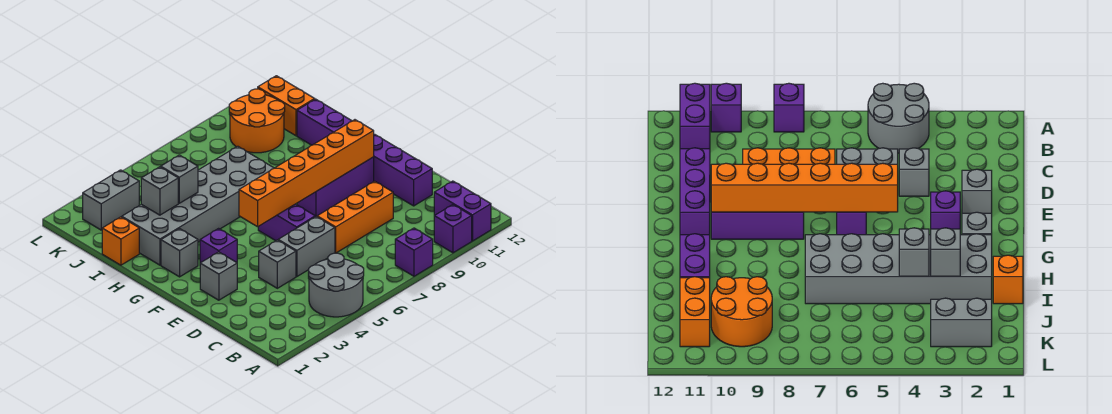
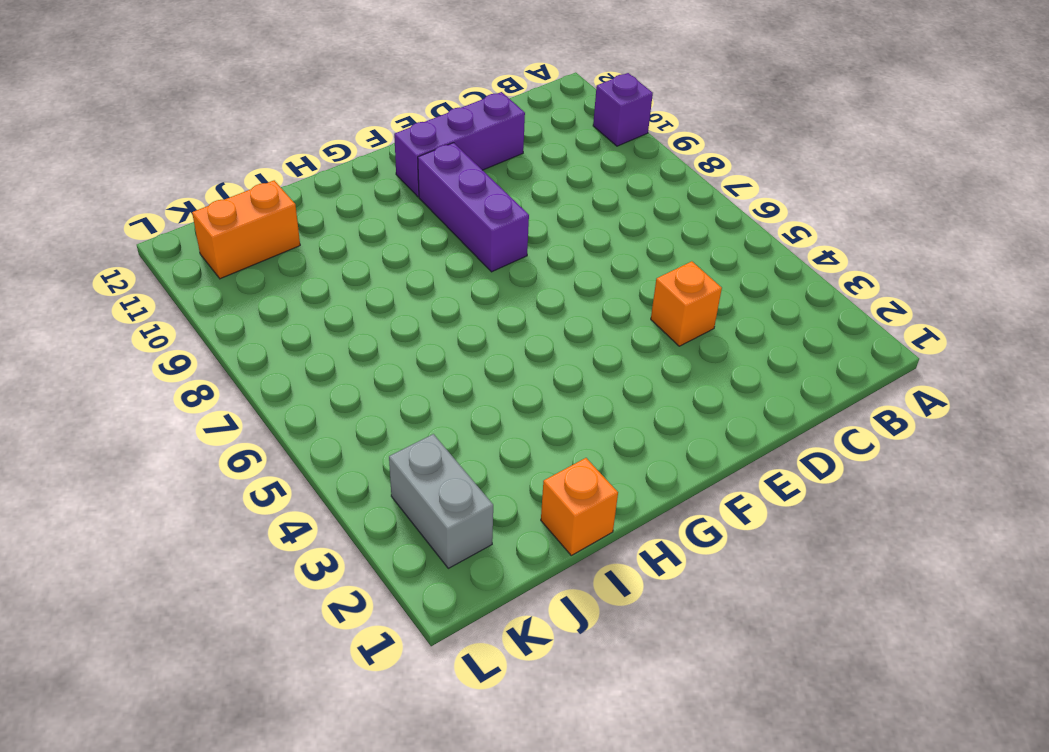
orange 1x1 brick [651,261,722,346] -> grey 1x1 brick [259,240,296,288]
none -> grey 2x2 round brick [308,253,364,317]
none -> purple 1x1 brick [395,228,433,276]
none -> purple 1x2 brick [434,181,491,241]

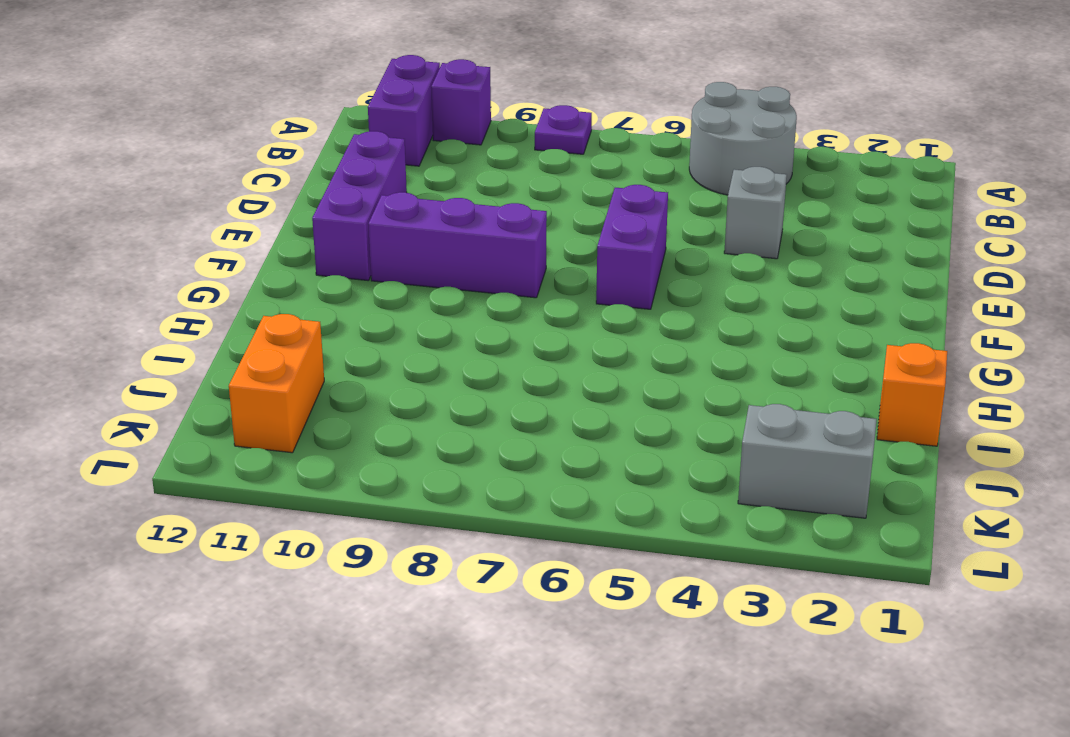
purple 1x1 plate [535,105,592,154] -> purple 1x1 brick [395,228,433,276]
none -> grey 1x2 brick [278,217,335,277]
none -> orange 1x3 brick [317,181,393,253]
none -> grey 1x1 brick [200,252,237,300]

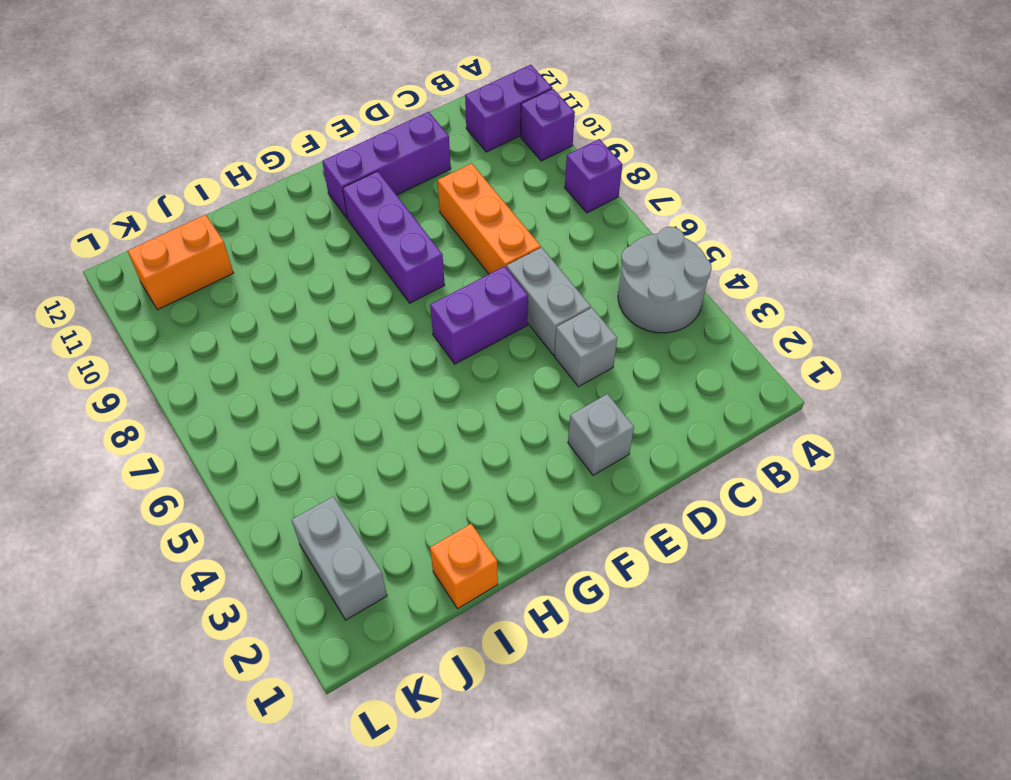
none -> purple 1x1 brick [200,229,237,263]
none -> grey 1x1 brick [161,229,198,277]
none -> grey 2x6 brick [122,146,274,265]

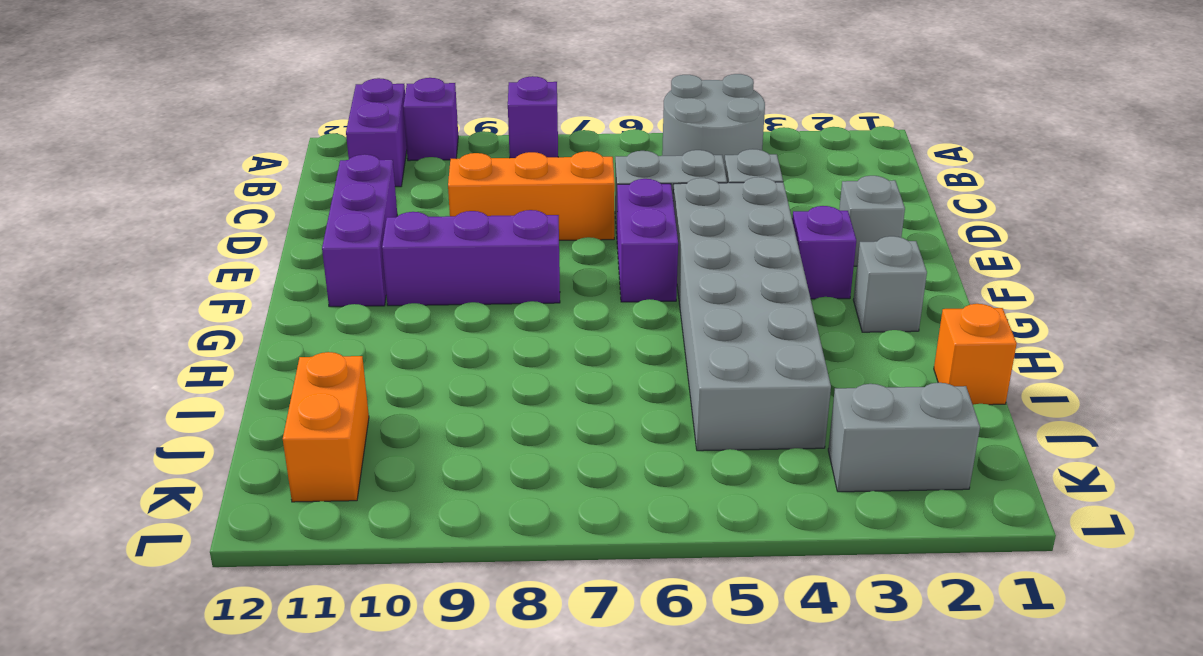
grey 2x6 brick [673,177,831,451] -> grey 2x6 brick turned to [122,146,274,265]
none -> purple 1x2 brick [297,99,351,145]
none -> orange 2x2 round brick [229,89,285,153]
none -> orange 1x6 brick [239,120,374,227]

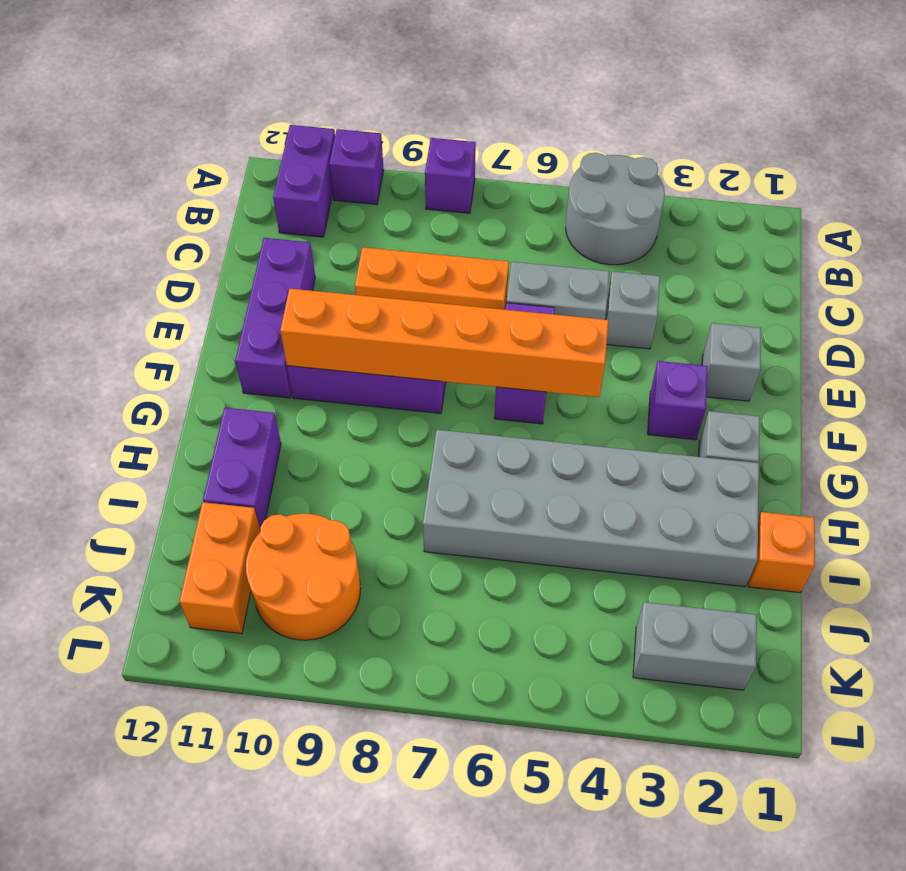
none -> grey 1x1 brick [141,167,178,215]
none -> grey 1x1 brick [161,155,198,203]

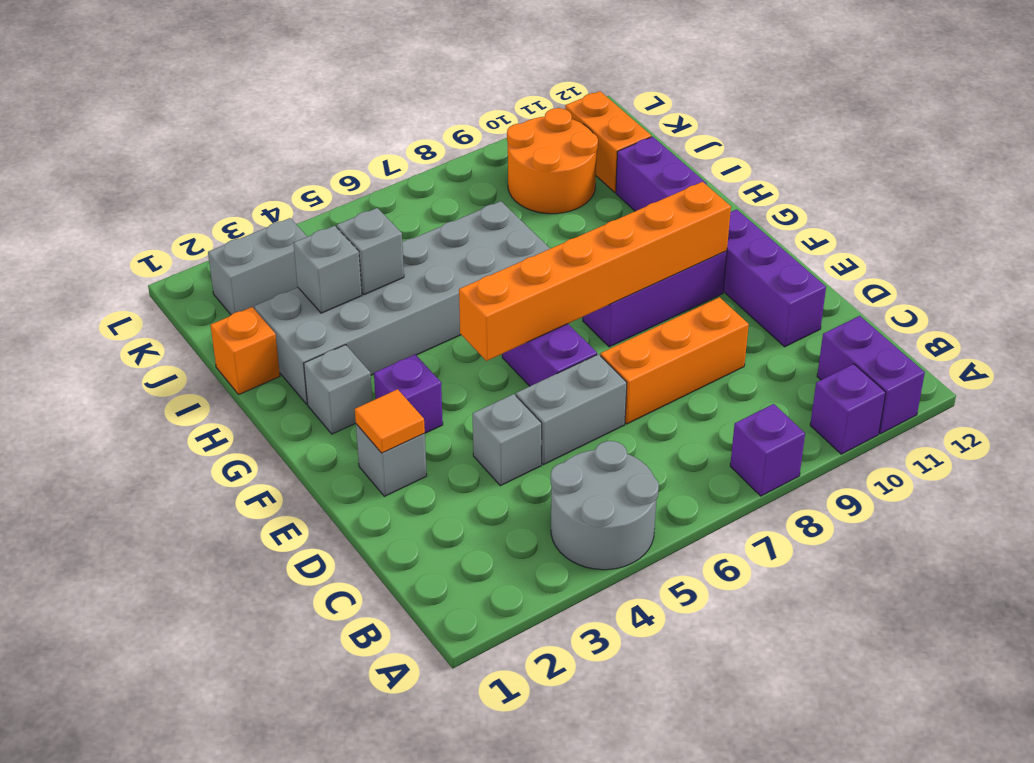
orange 1x1 tile [355,389,425,453] -> none

